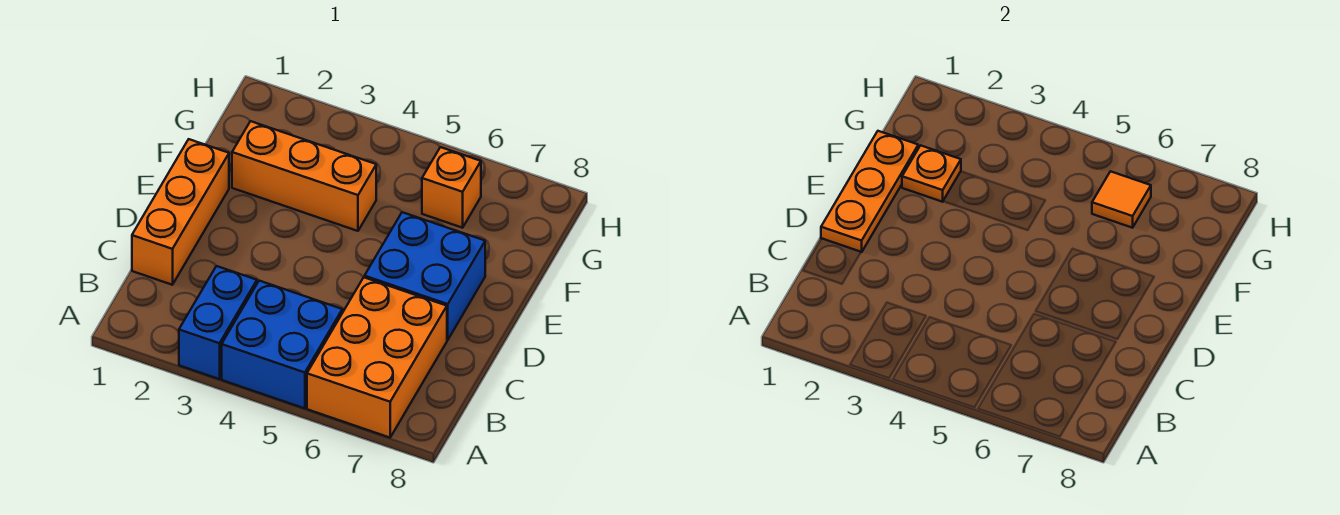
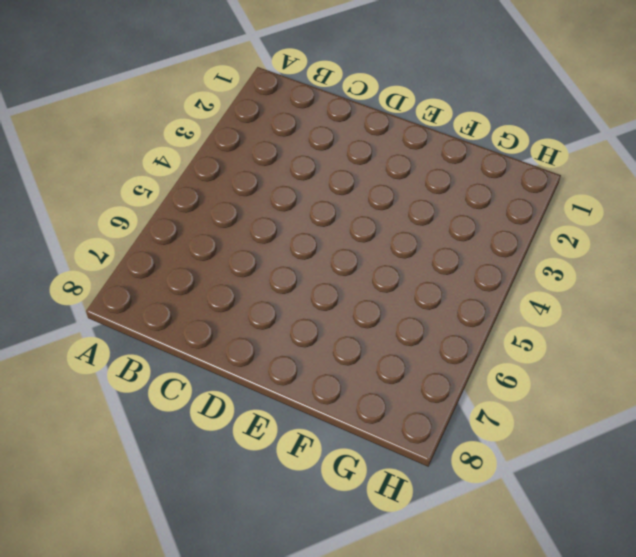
none -> blue 1x2 brick [179,266,257,379]
none -> blue 2x2 brick [222,281,342,408]

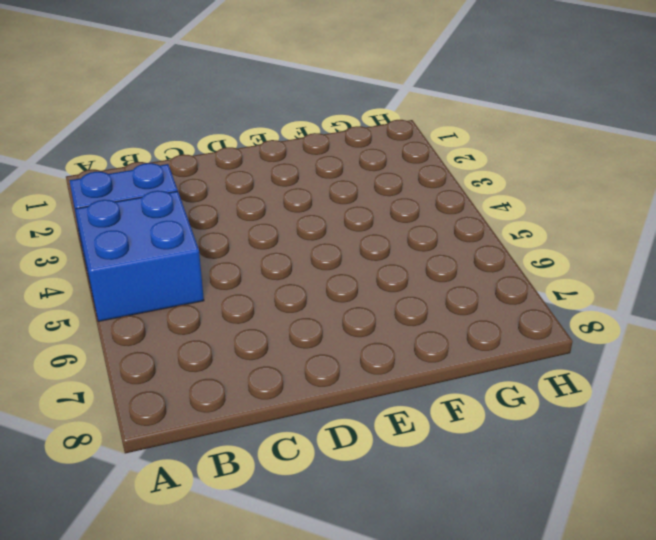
none -> orange 2x3 brick [307,277,447,438]
none -> orange 1x3 brick [132,139,229,285]

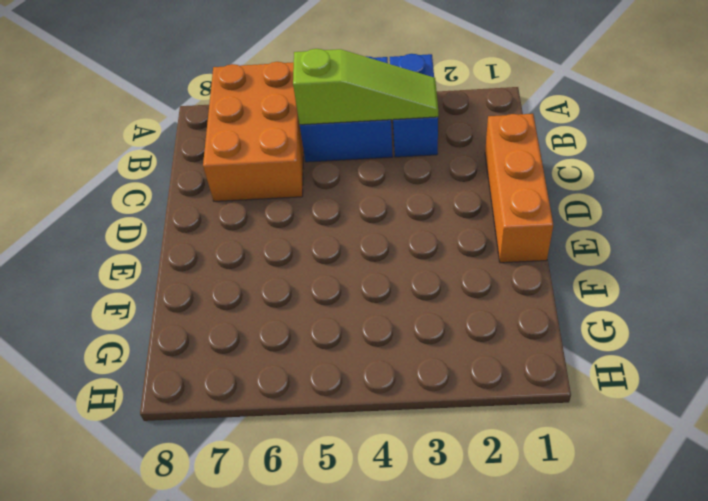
lime 1x3 slope [293,49,438,125] -> none
none -> blue 2x2 brick [365,212,485,340]
none -> orange 1x3 brick [232,121,376,231]

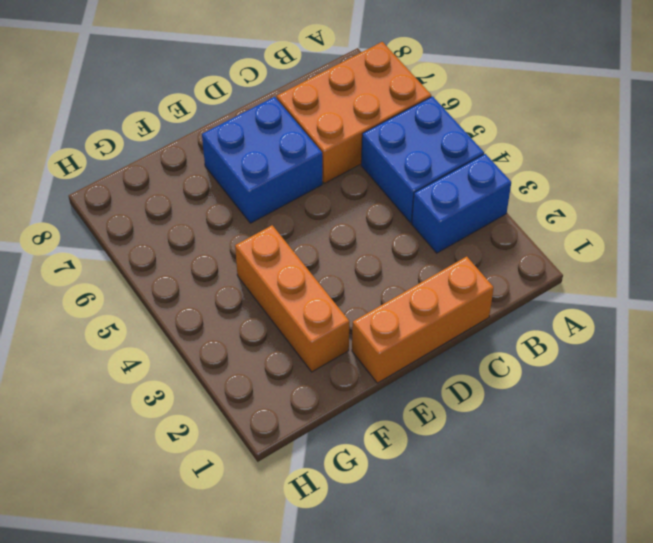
none -> orange 1x1 brick [422,147,481,228]
none -> orange 1x3 plate [821,131,918,252]

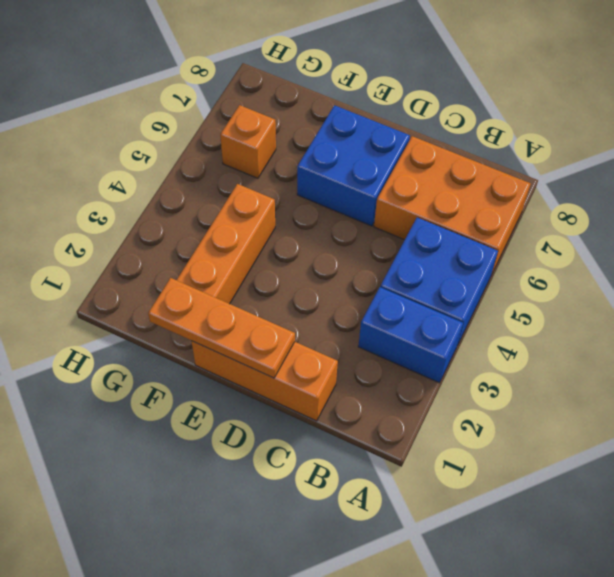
none -> orange 1x1 plate [902,145,961,202]
none -> orange 1x1 tile [1092,171,1151,228]

